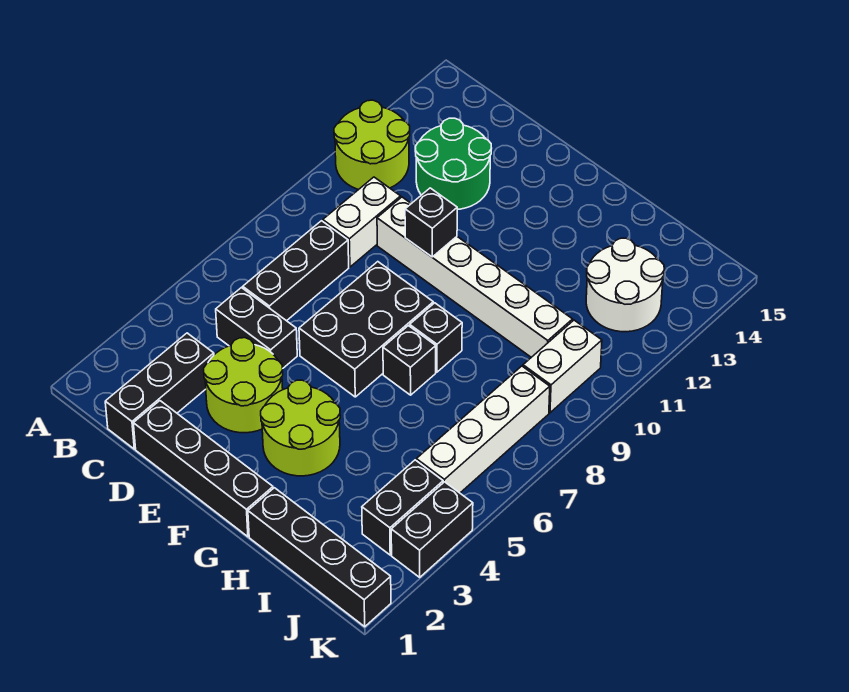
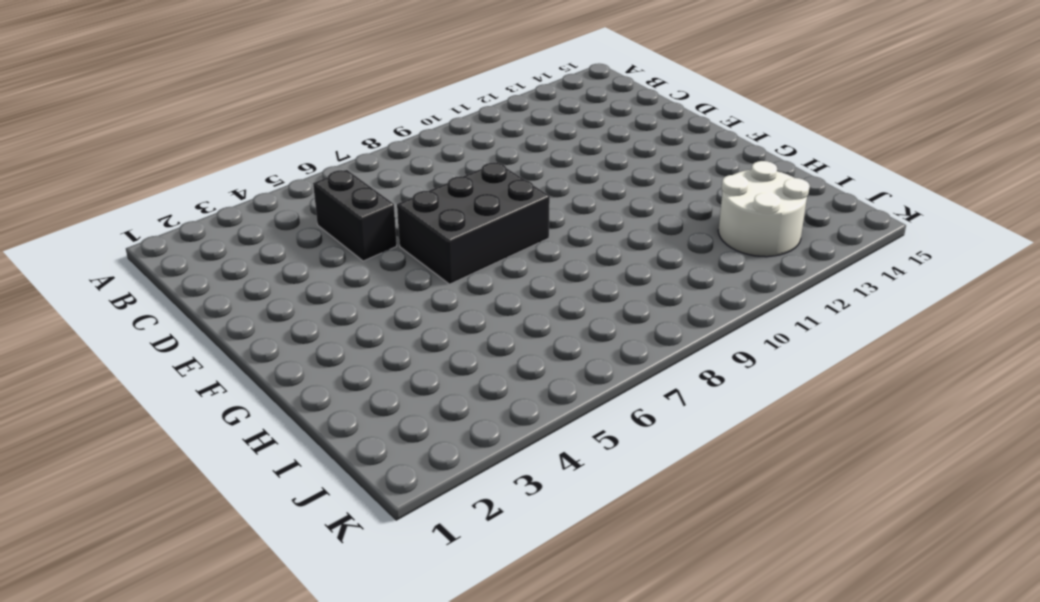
none -> lime 2x2 round brick [334,100,410,189]
none -> black 1x3 brick [105,333,214,449]
none -> black 1x3 brick [243,221,349,321]

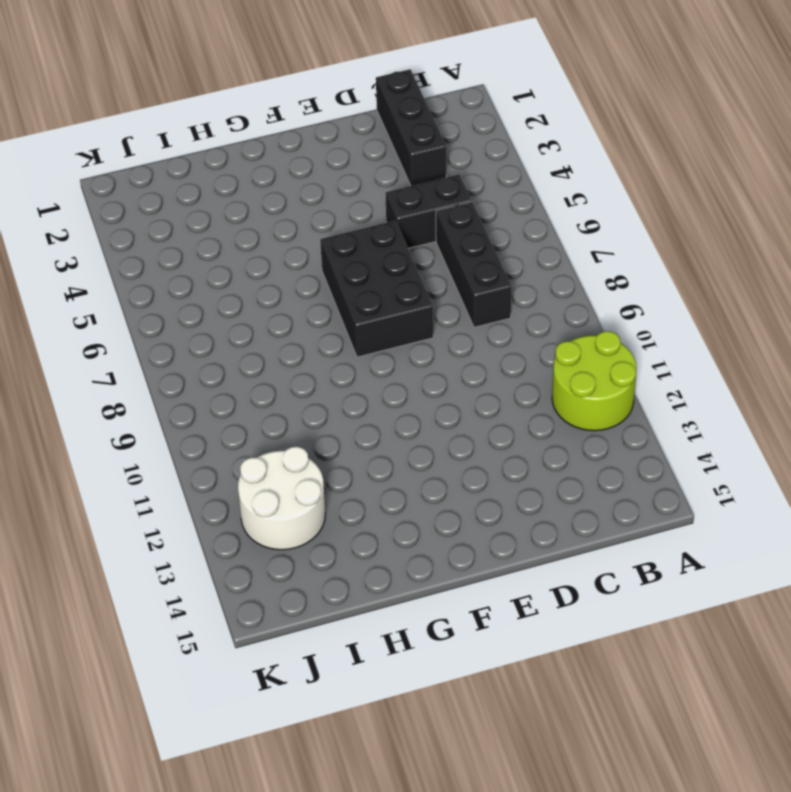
none -> white 1x2 brick [323,177,401,267]
none -> green 2x2 round brick [415,118,492,209]
none -> black 1x4 brick [133,401,273,537]

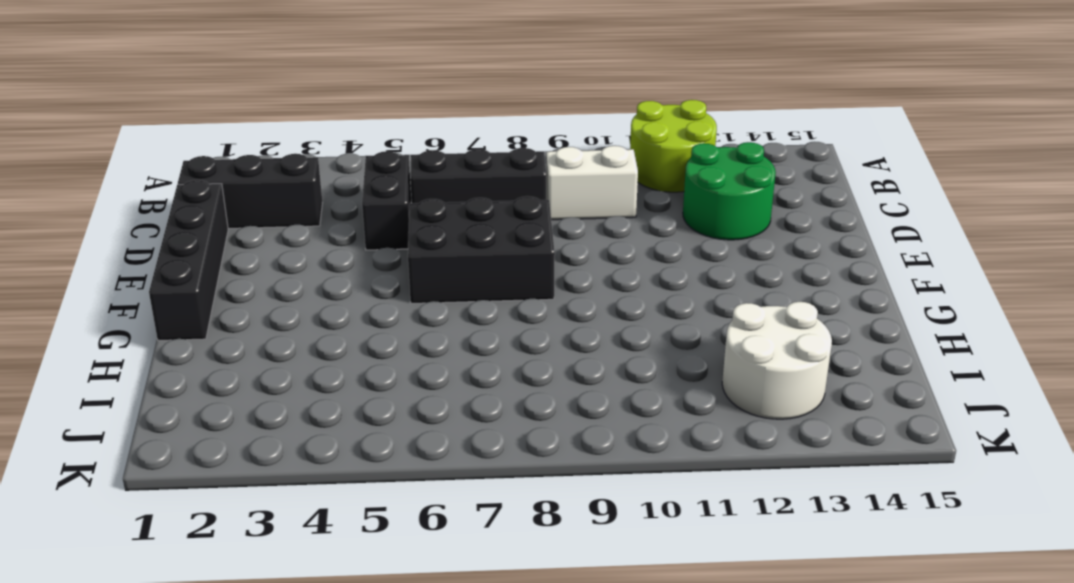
none -> lime 2x2 round brick [204,338,283,433]
none -> white 1x6 brick [377,197,573,357]
none -> lime 2x2 round brick [261,380,340,476]

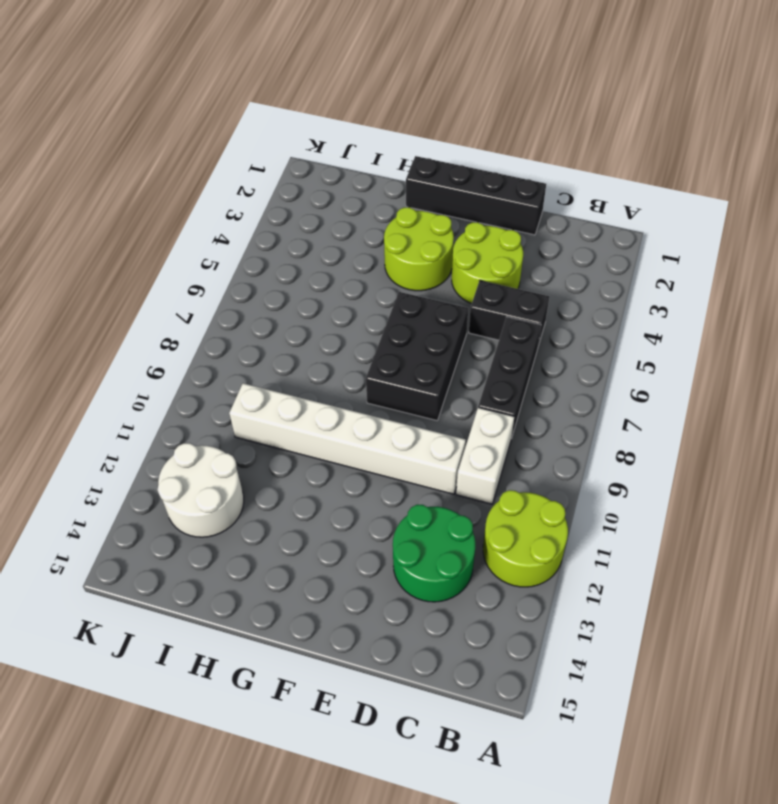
none -> black 1x3 brick [105,333,214,449]
none -> black 1x1 brick [383,326,436,395]
none -> black 1x1 brick [410,303,462,372]

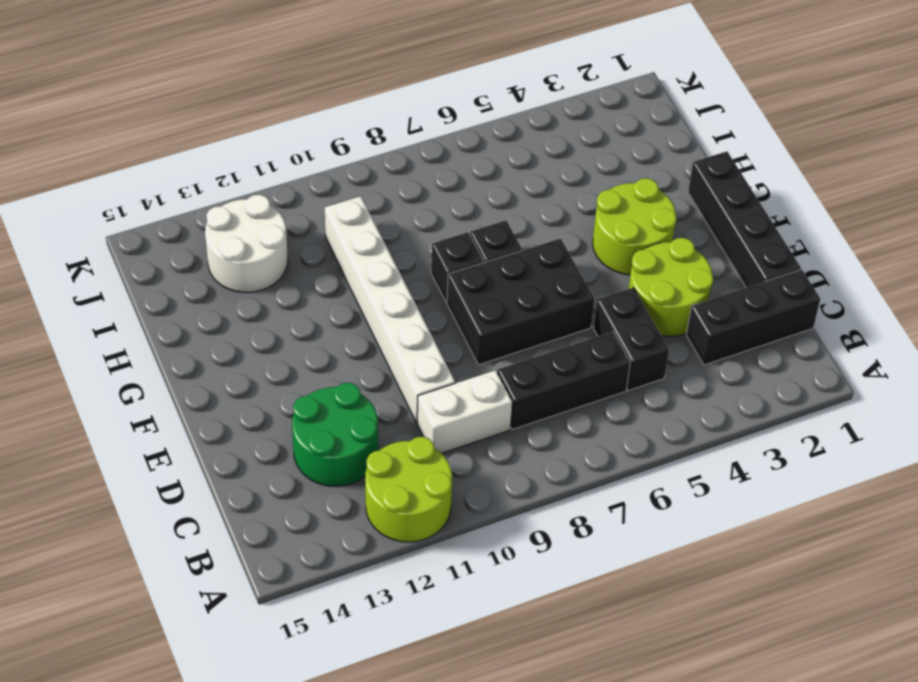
none -> black 1x4 brick [248,488,391,627]
none -> black 1x2 brick [362,460,443,555]
none -> white 1x4 brick [416,366,550,493]

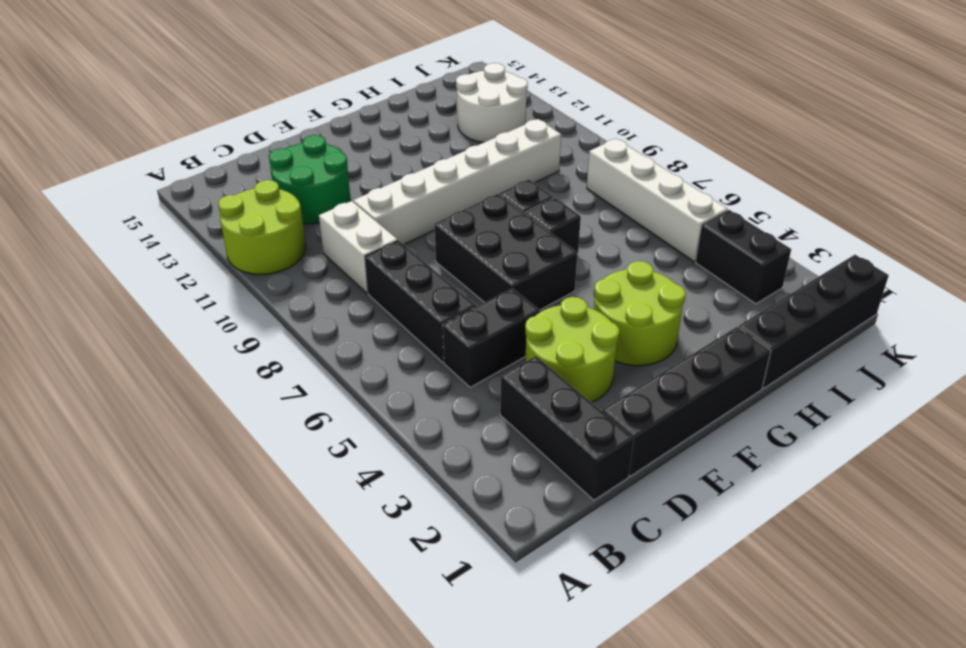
none -> white 1x2 brick [523,320,602,413]
none -> black 1x2 brick [391,482,473,577]
none -> black 1x1 brick [405,188,457,257]

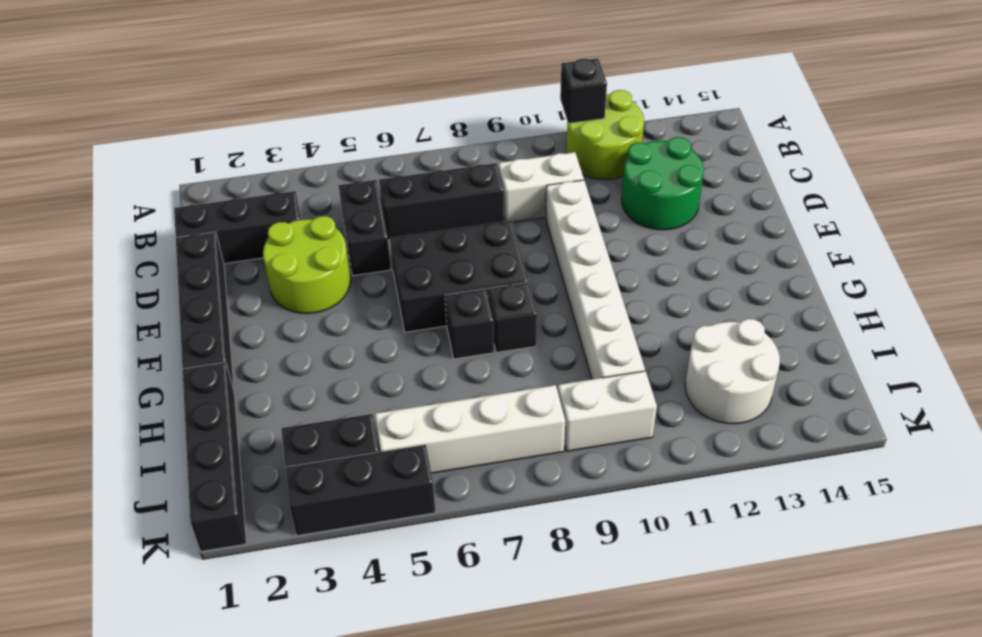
black 1x1 brick [560,58,607,124] -> black 1x1 brick moved to [405,188,457,257]
black 1x3 brick [285,445,436,536] -> black 1x2 brick [391,482,473,577]
none -> lime 2x2 round brick [261,380,340,476]

